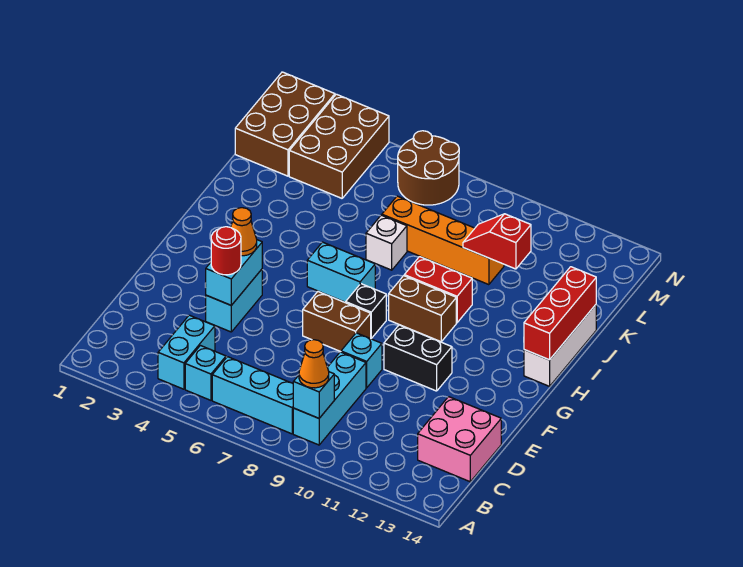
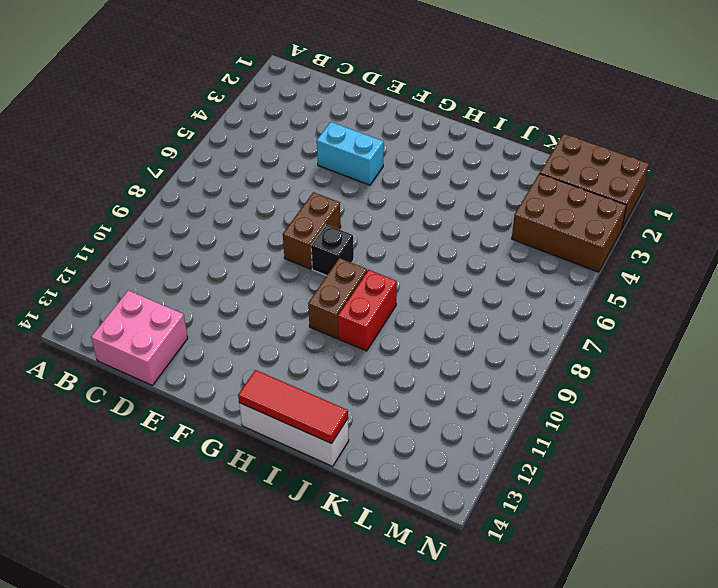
red 1x3 tile [238,370,348,443] -> red 1x3 brick [524,267,596,360]
none -> cyan 1x2 brick [158,315,215,389]
none -> cyan 1x1 brick [185,346,226,400]
none -> cyan 1x3 brick [212,357,293,434]

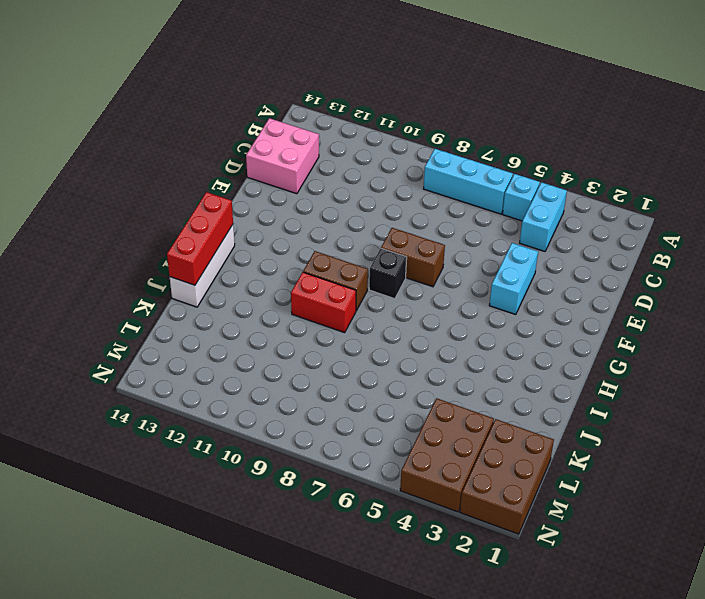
none -> cyan 1x3 brick [293,352,366,445]
none -> cyan 1x1 brick [341,333,382,388]
none -> black 1x2 brick [384,325,452,391]

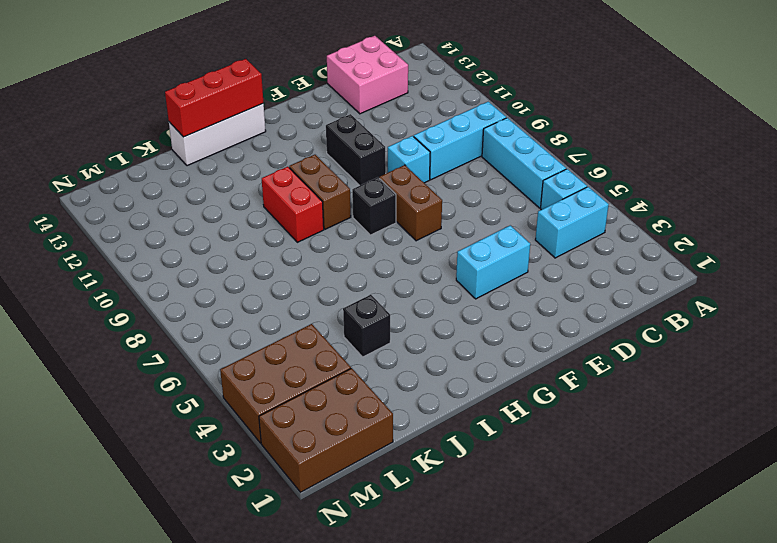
black 1x1 brick [343,295,390,357] -> none
none -> cyan 1x2 brick [307,242,375,302]
none -> white 1x1 brick [366,215,407,270]
none -> orange 1x4 brick [382,196,504,285]

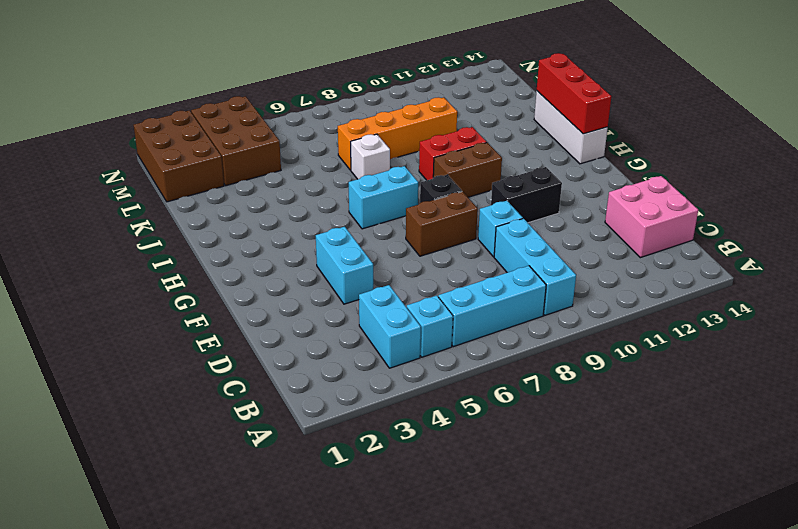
none -> brown 2x2 round brick [398,131,459,205]
none -> cyan 1x1 brick [293,372,334,418]
none -> cyan 1x2 brick [205,240,262,305]

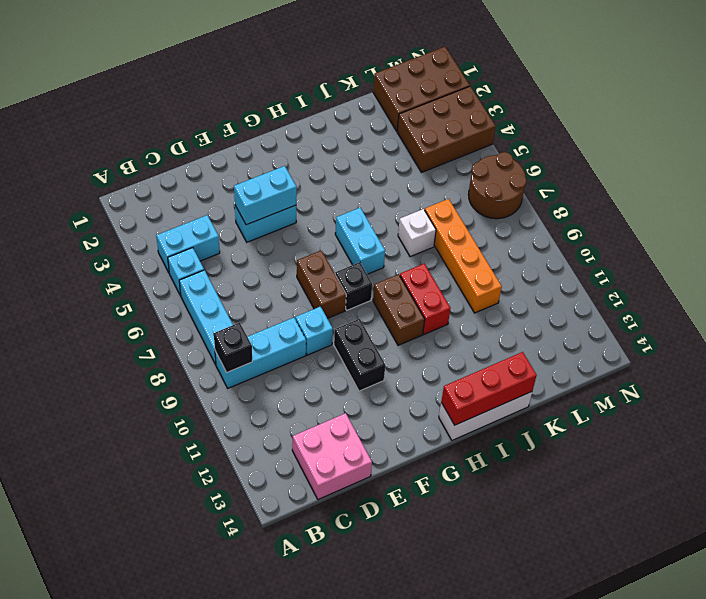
black 1x1 brick [214,323,252,372] -> cyan 1x1 brick [293,372,334,418]
none -> red 1x2 slope [463,214,531,269]
none -> orange 1x1 cone [299,340,329,388]
none -> red 1x1 round brick [211,227,241,275]

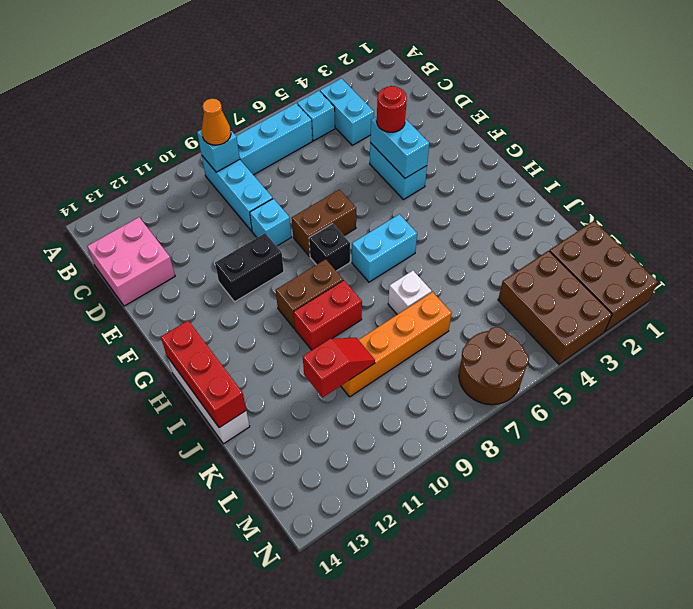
none -> orange 1x1 cone [231,208,257,256]

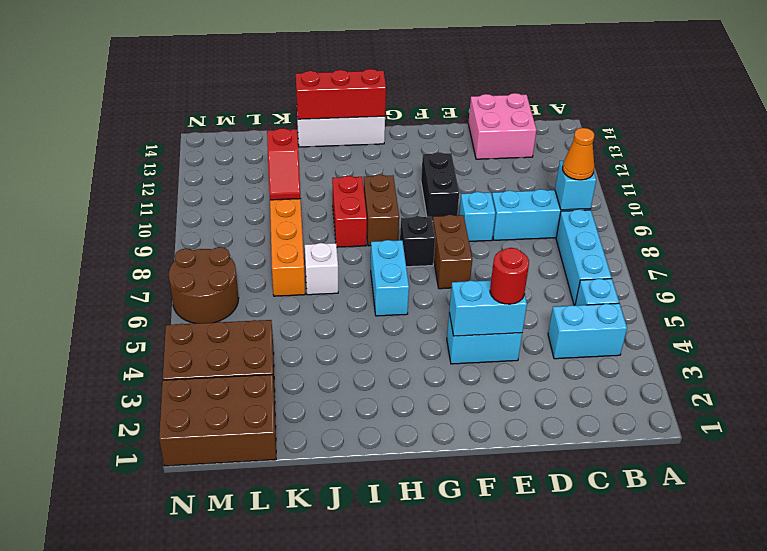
none -> orange 1x1 cone [231,208,257,256]

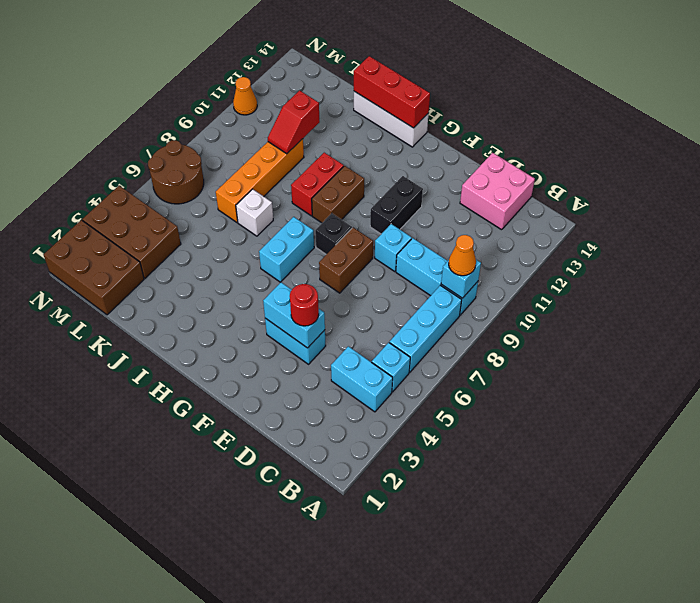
orange 1x1 cone [233,77,257,115] -> orange 1x1 cone moved to [231,208,257,256]

